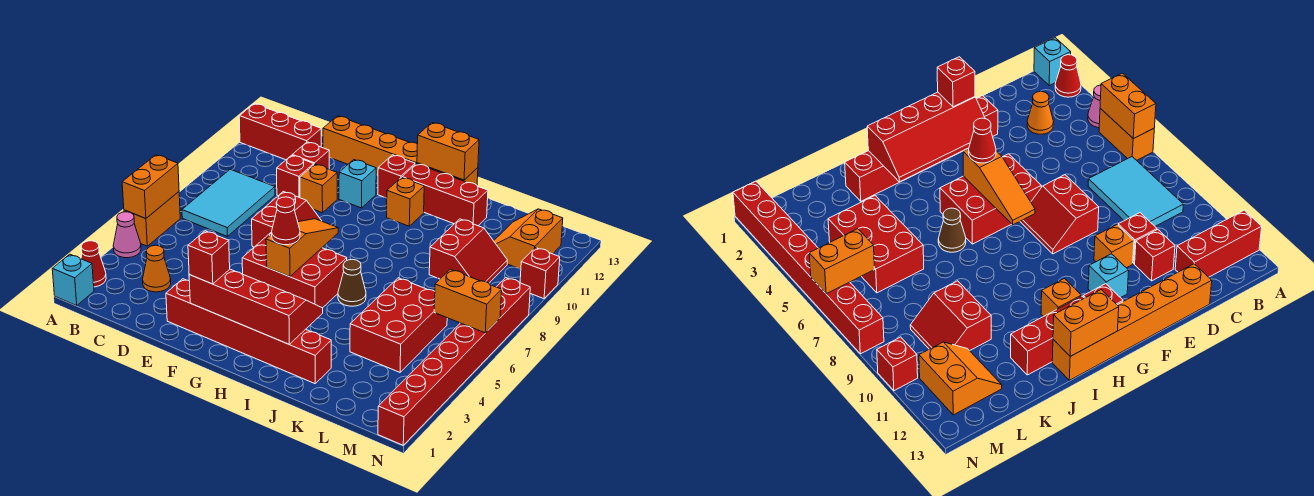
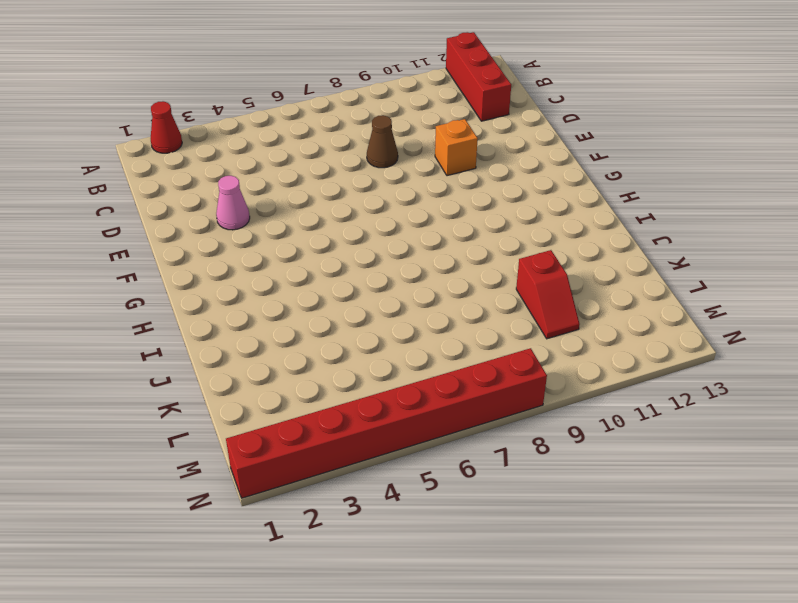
brown 1x1 cone [367,115,398,168] -> brown 1x1 cone moved to [338,259,366,306]
pink 1x1 cone [216,176,250,230] -> pink 1x1 cone moved to [113,212,141,258]
red 1x2 slope [516,250,580,339] -> red 2x2 slope [429,219,507,283]
none -> cyan 1x1 brick [52,254,94,305]
none -> orange 1x2 brick [124,192,180,246]
none -> cyan 2x3 tile [182,169,275,236]
none -> orange 1x1 cone [143,245,171,292]

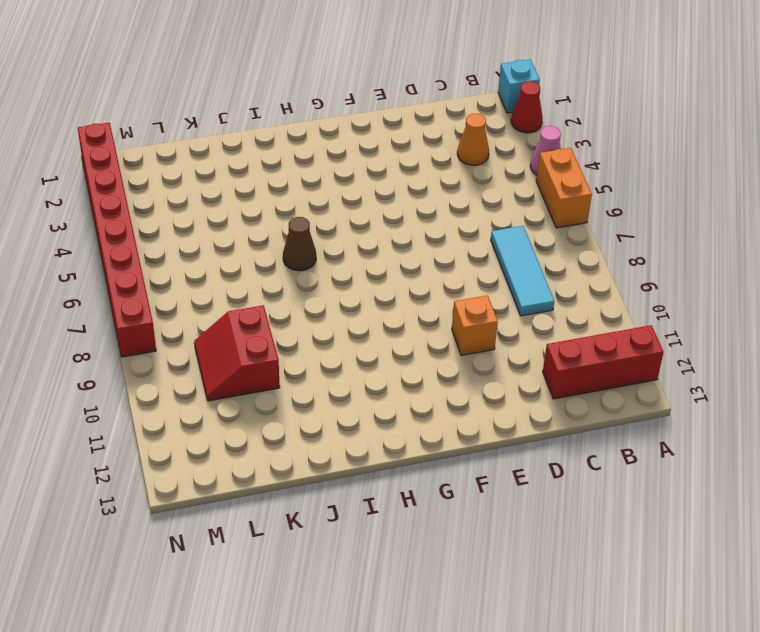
cyan 1x3 tile [491,226,554,316] -> cyan 2x3 tile [182,169,275,236]
none -> red 1x1 brick [277,155,314,198]
none -> red 1x1 brick [292,142,329,169]
none -> orange 1x6 brick [323,116,478,185]
none -> red 1x6 brick [166,279,331,384]

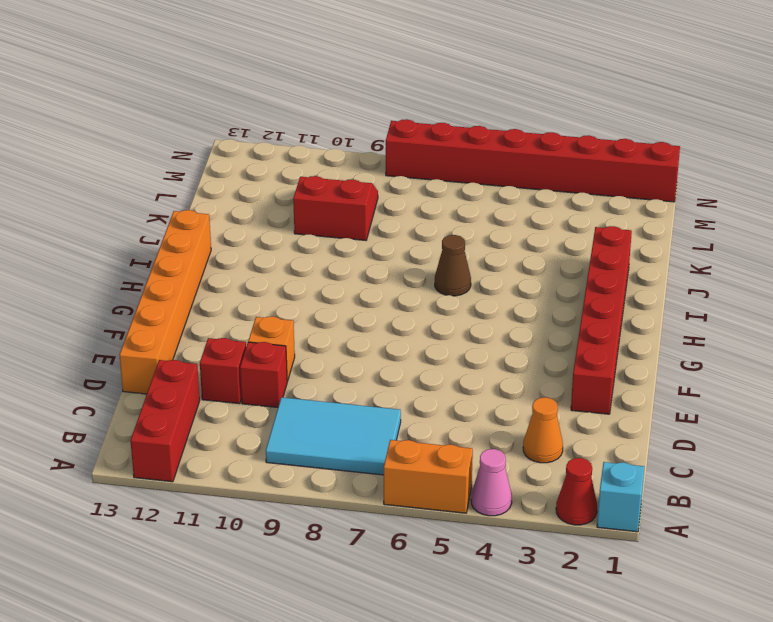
none -> red 2x2 slope [252,192,321,247]
none -> red 2x3 brick [242,232,347,308]
none -> cyan 1x1 brick [339,160,376,208]
none -> red 1x1 brick [378,155,415,198]

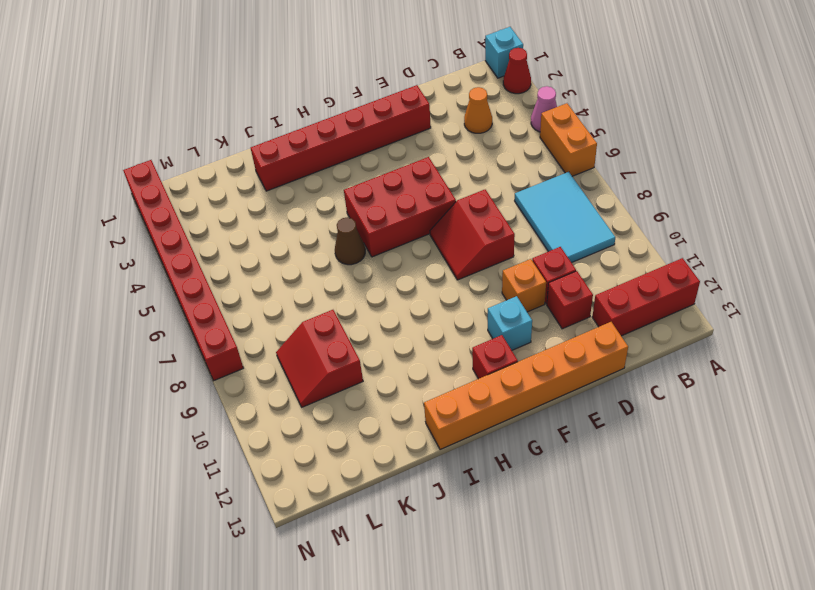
none -> orange 1x1 brick [387,177,424,226]
none -> red 1x3 brick [402,164,488,226]
none -> red 2x3 brick [350,278,447,372]
none -> orange 2x2 slope [494,209,563,269]

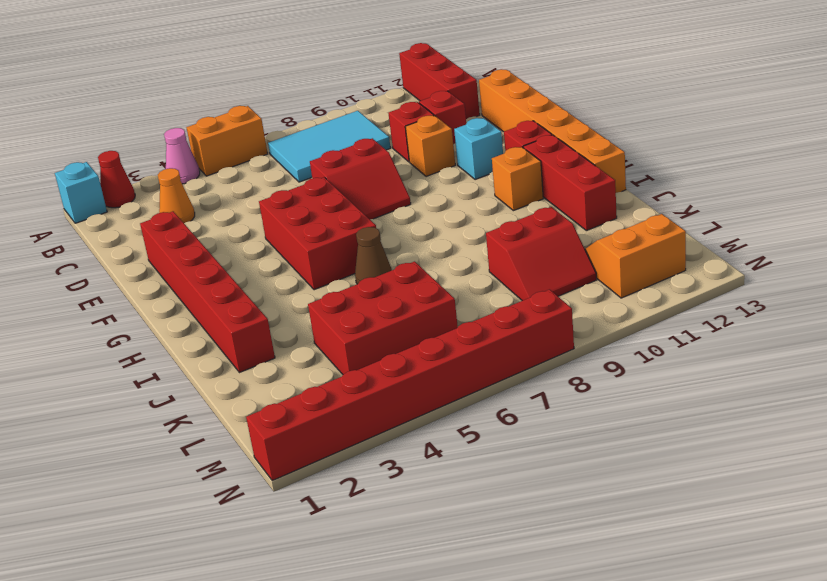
none -> red 1x1 brick [520,248,560,299]
none -> orange 1x2 brick [122,155,179,219]
none -> red 2x4 slope [189,269,323,344]
none -> orange 1x3 slope [266,219,338,277]

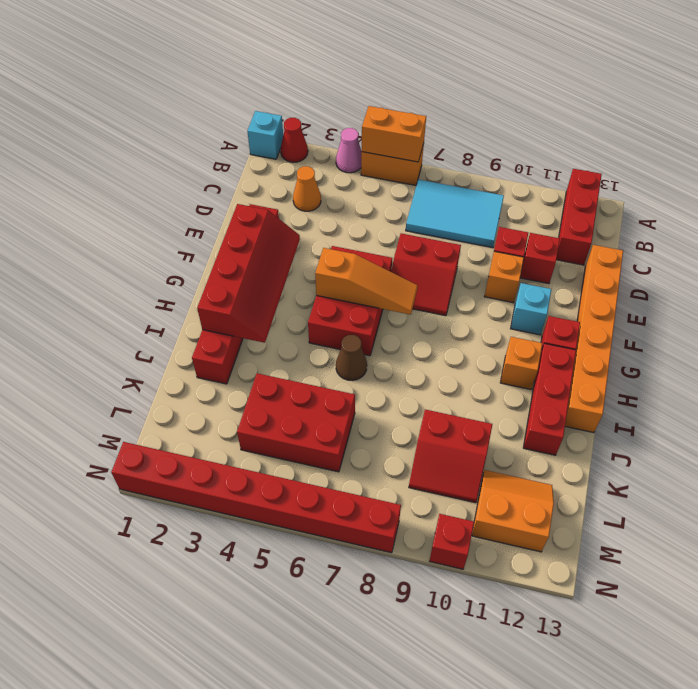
none -> orange 1x2 brick [417,123,479,180]
none -> orange 1x2 brick [434,269,502,333]
none -> red 1x1 brick [188,231,230,284]
none -> red 1x1 cone [272,197,300,245]

